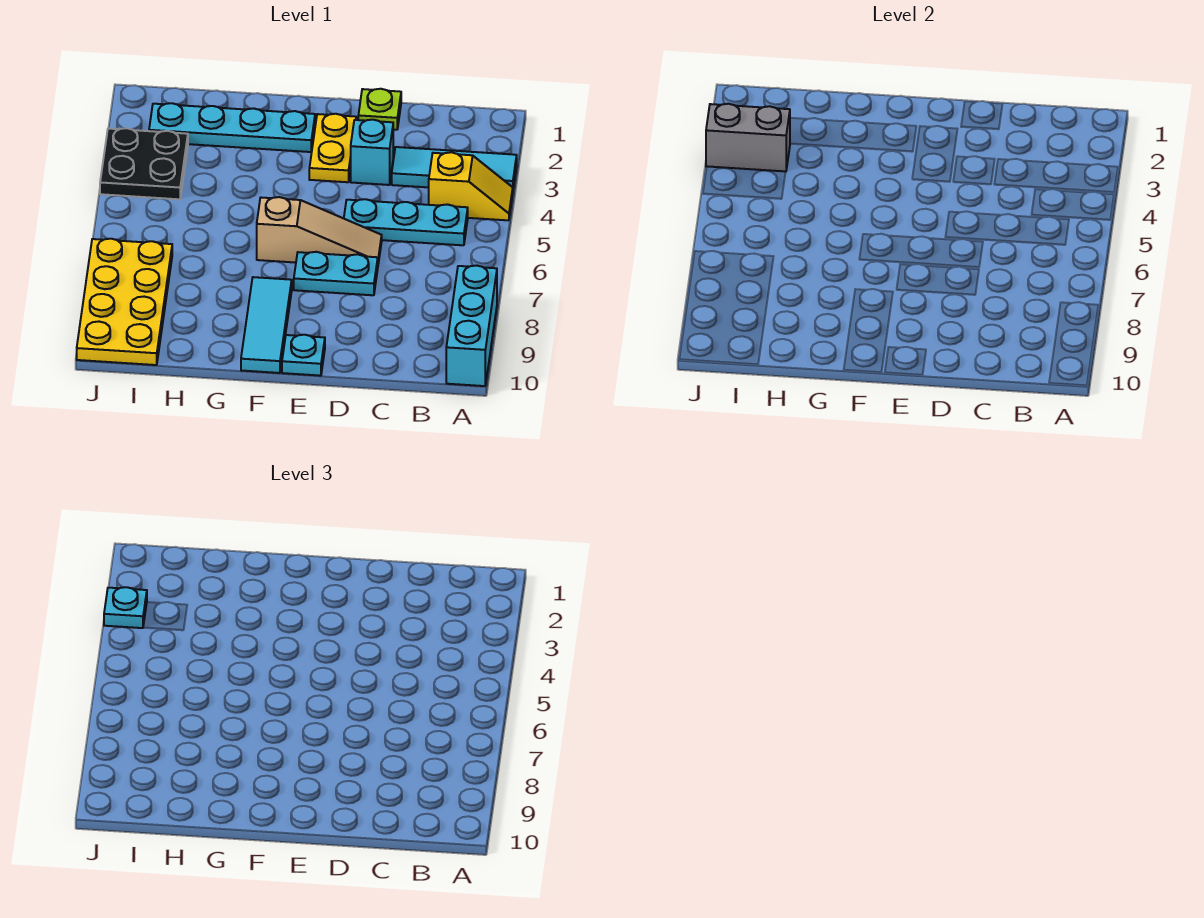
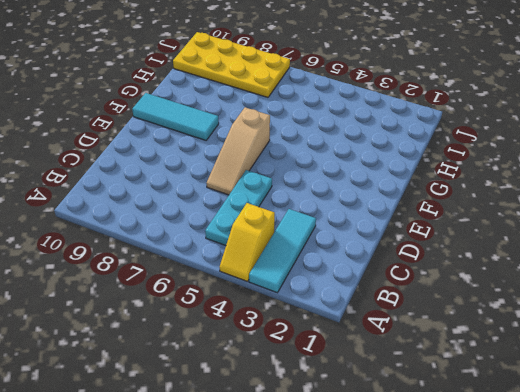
none -> cyan 1x3 brick [446,266,497,386]
none -> lime 1x1 plate [358,89,401,130]
none -> cyan 1x1 brick [351,120,393,185]

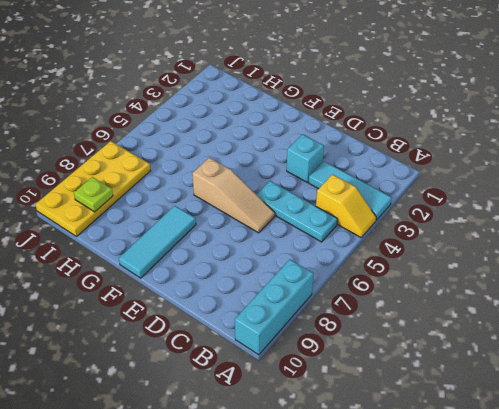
lime 1x1 plate [74,177,113,212] -> lime 1x1 plate moved to [358,89,401,130]
none -> cyan 1x2 plate [294,252,378,295]
none -> yellow 1x2 plate [309,114,356,182]
none -> cyan 1x1 plate [282,335,325,376]

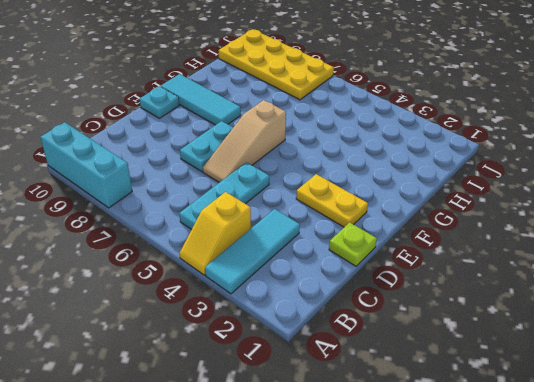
none -> cyan 1x1 brick [351,120,393,185]
none -> cyan 1x4 plate [149,103,315,152]
none -> black 2x2 plate [100,128,188,199]

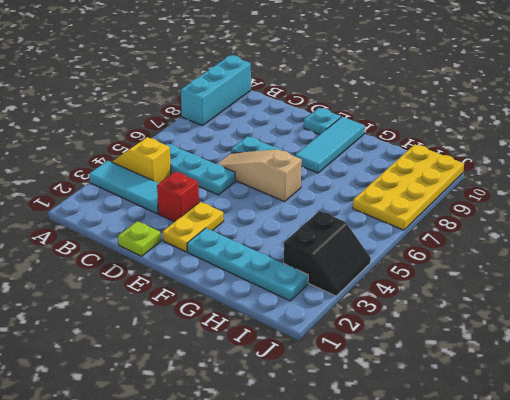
red 1x1 brick [157,172,199,222] -> cyan 1x1 brick [351,120,393,185]
black 2x2 slope [284,211,371,296] -> black 2x2 plate [100,128,188,199]
none -> grey 1x2 brick [706,104,790,171]
none -> cyan 1x1 plate [104,587,147,628]

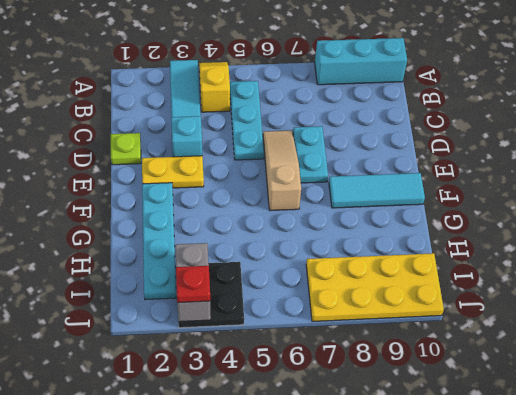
red 1x1 plate [176,266,210,303] -> cyan 1x1 plate [104,587,147,628]
none -> cyan 1x1 plate [282,335,325,376]

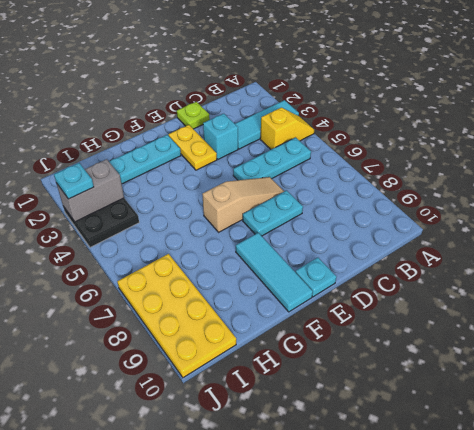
none -> cyan 1x3 brick [446,266,497,386]

